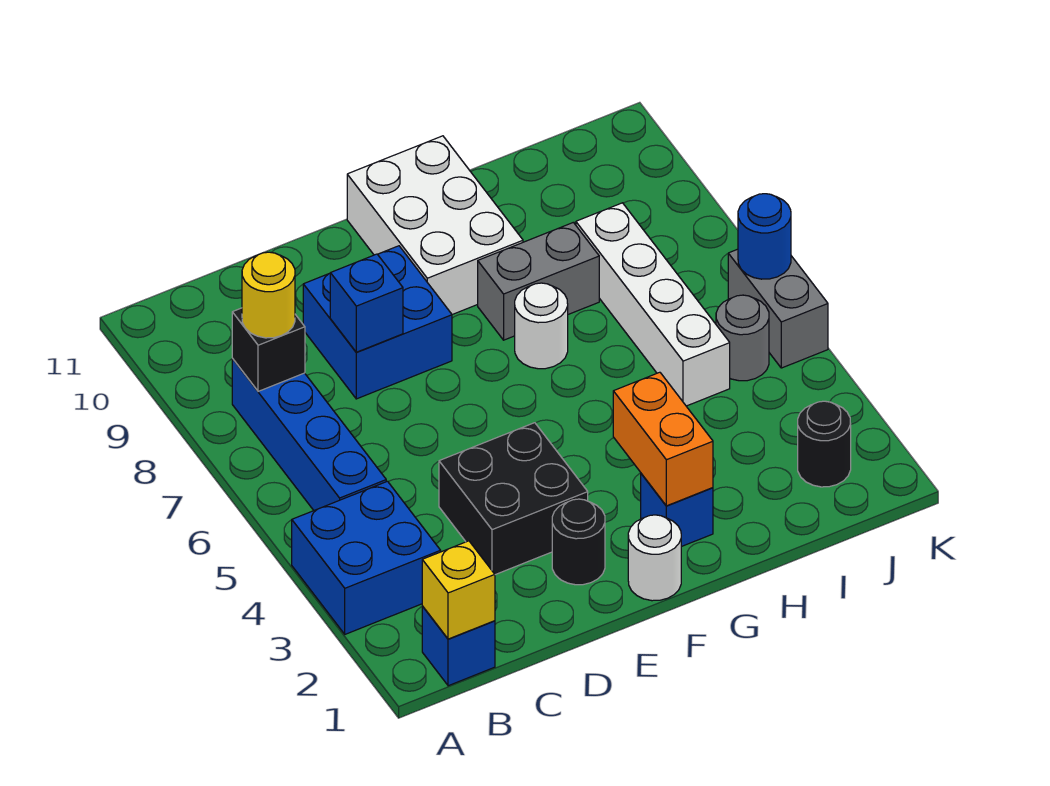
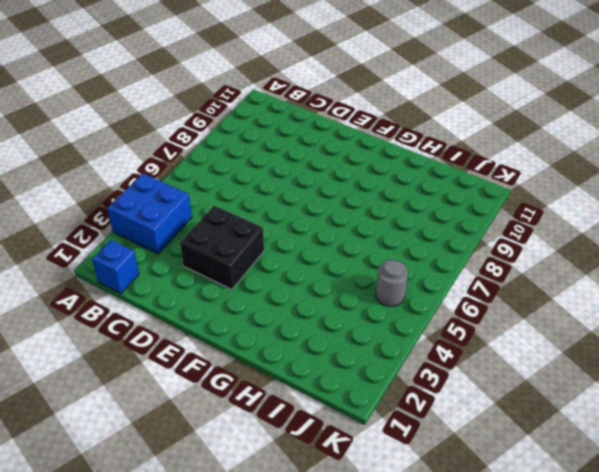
none -> blue 1x4 brick [232,359,386,510]
none -> blue 2x2 brick [303,246,452,399]
none -> black 1x1 round brick [552,499,605,585]

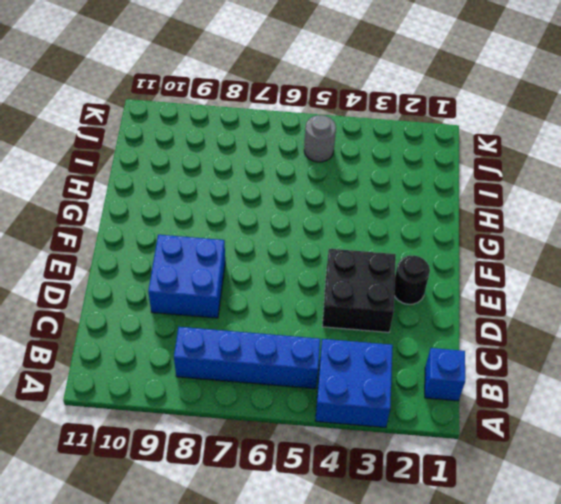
none -> white 1x1 round brick [628,515,681,601]
none -> white 2x3 brick [347,136,523,315]
none -> blue 1x1 brick [641,474,713,547]

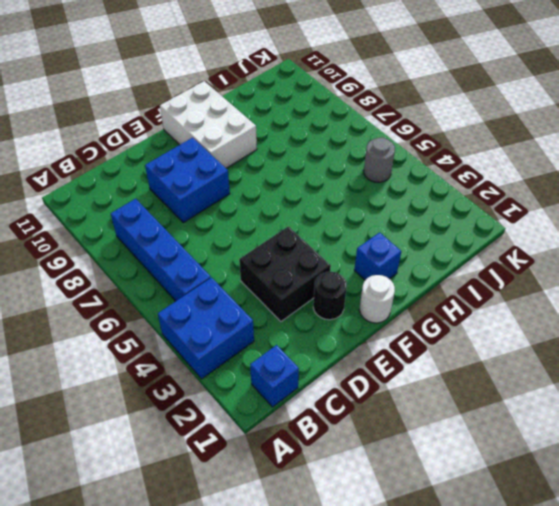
none -> white 1x1 round brick [515,283,568,369]
none -> grey 1x2 brick [478,222,599,340]
none -> white 1x4 brick [576,203,730,406]

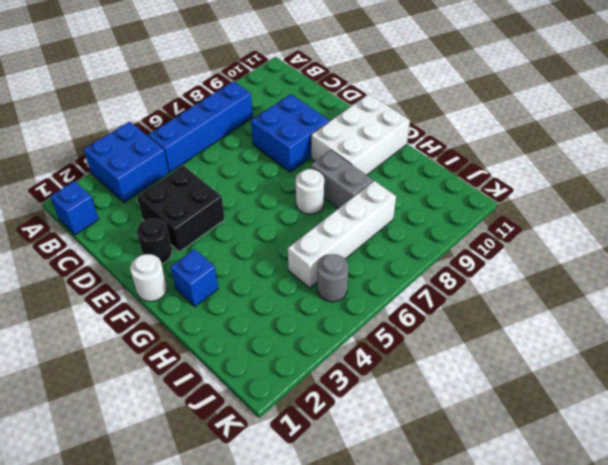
none -> black 1x1 round brick [798,401,851,487]
none -> grey 1x2 brick [728,249,828,368]
none -> yellow 1x1 brick [422,541,495,639]

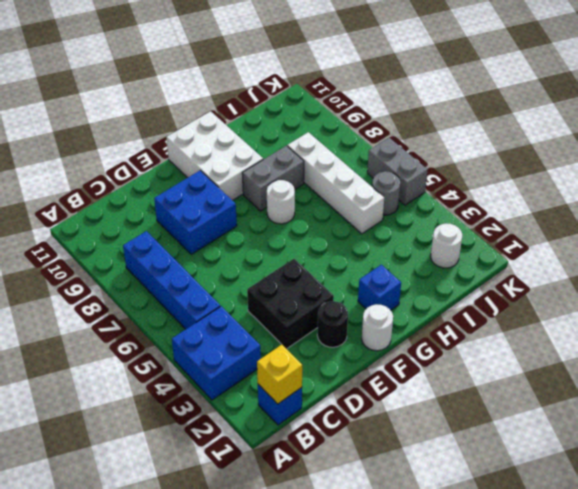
white 1x1 round brick [431,224,462,268] -> black 1x1 round brick [798,401,851,487]
none -> black 1x1 brick [232,308,305,391]
none -> blue 1x1 brick [330,254,403,352]
none -> orange 1x2 brick [613,372,713,506]

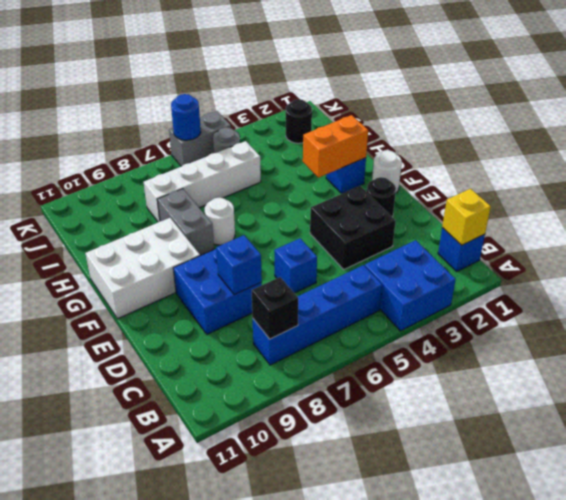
blue 1x1 brick [274,238,317,293] -> none
none -> yellow 1x1 round brick [242,252,295,338]

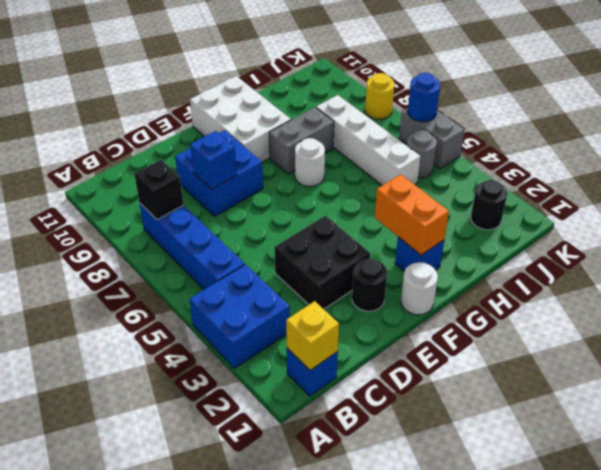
yellow 1x1 round brick [365,73,394,119] -> yellow 1x1 round brick moved to [242,252,295,338]

